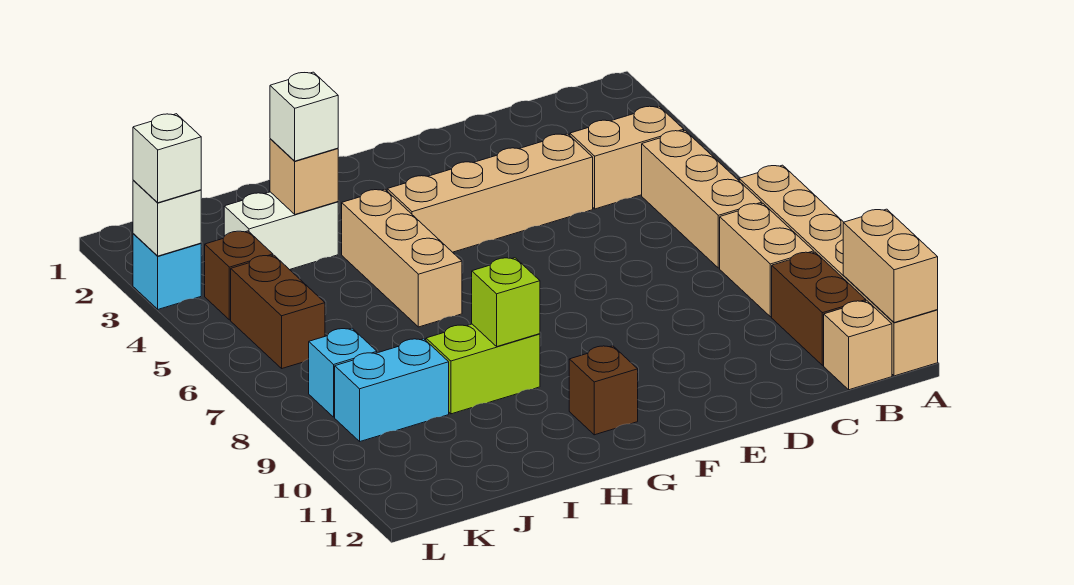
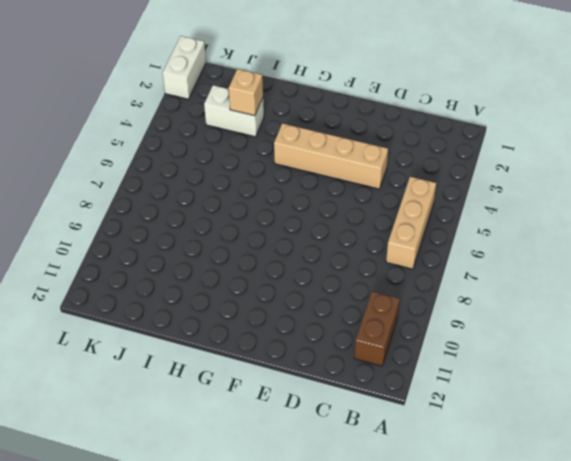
white 1x2 brick [163,36,206,99] -> none
none -> tan 1x6 brick [739,165,938,376]
none -> tan 1x2 brick [570,106,684,209]
none -> tan 1x2 brick [720,204,814,317]

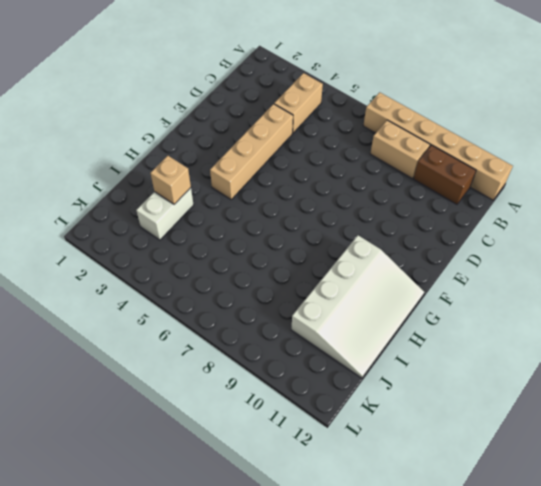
white 3x4 slope [291,235,424,378] -> brown 1x1 brick [569,346,638,435]
none -> tan 1x3 brick [642,131,762,268]
none -> tan 1x1 brick [824,301,892,390]
none -> tan 1x3 brick [342,189,462,327]

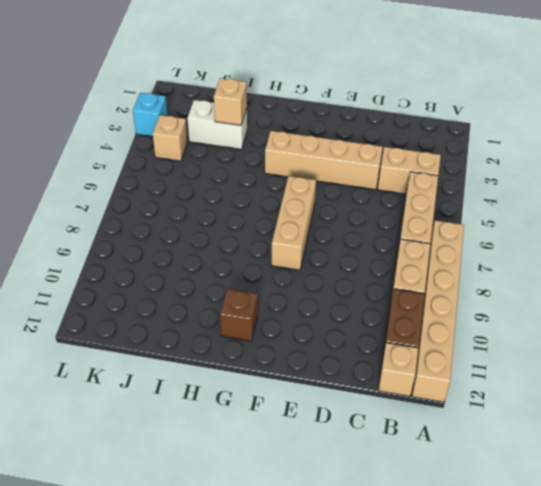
tan 1x3 brick [272,176,316,270] -> tan 1x3 brick moved to [342,189,462,327]
tan 1x1 brick [153,115,188,161] -> brown 1x1 brick [205,231,273,320]
none -> lime 1x2 brick [426,324,540,414]
none -> cyan 1x2 brick [335,339,449,441]
none -> brown 1x2 brick [231,255,325,368]

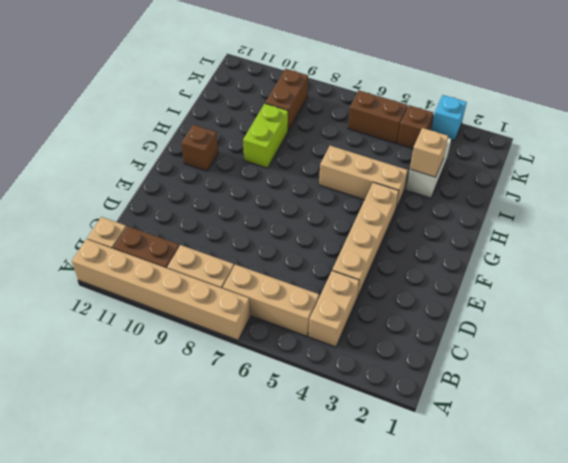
brown 1x2 brick [265,69,308,131] -> cyan 1x2 brick [335,339,449,441]
none -> cyan 1x1 brick [309,328,377,417]
none -> tan 1x2 brick [843,209,938,323]
none -> lime 1x1 brick [472,258,540,346]

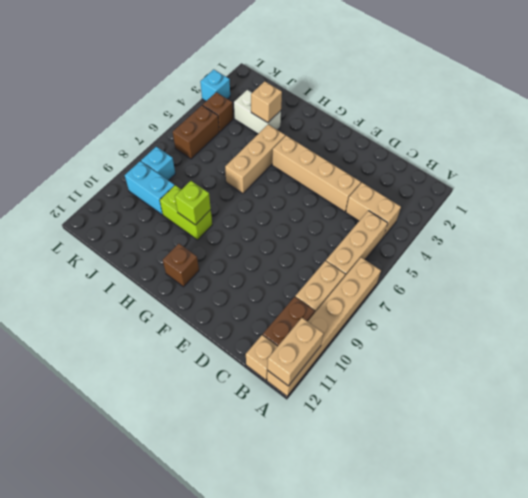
none -> white 1x1 brick [133,180,201,256]
none -> white 1x1 brick [270,72,338,161]
none -> white 1x1 brick [133,114,201,203]

